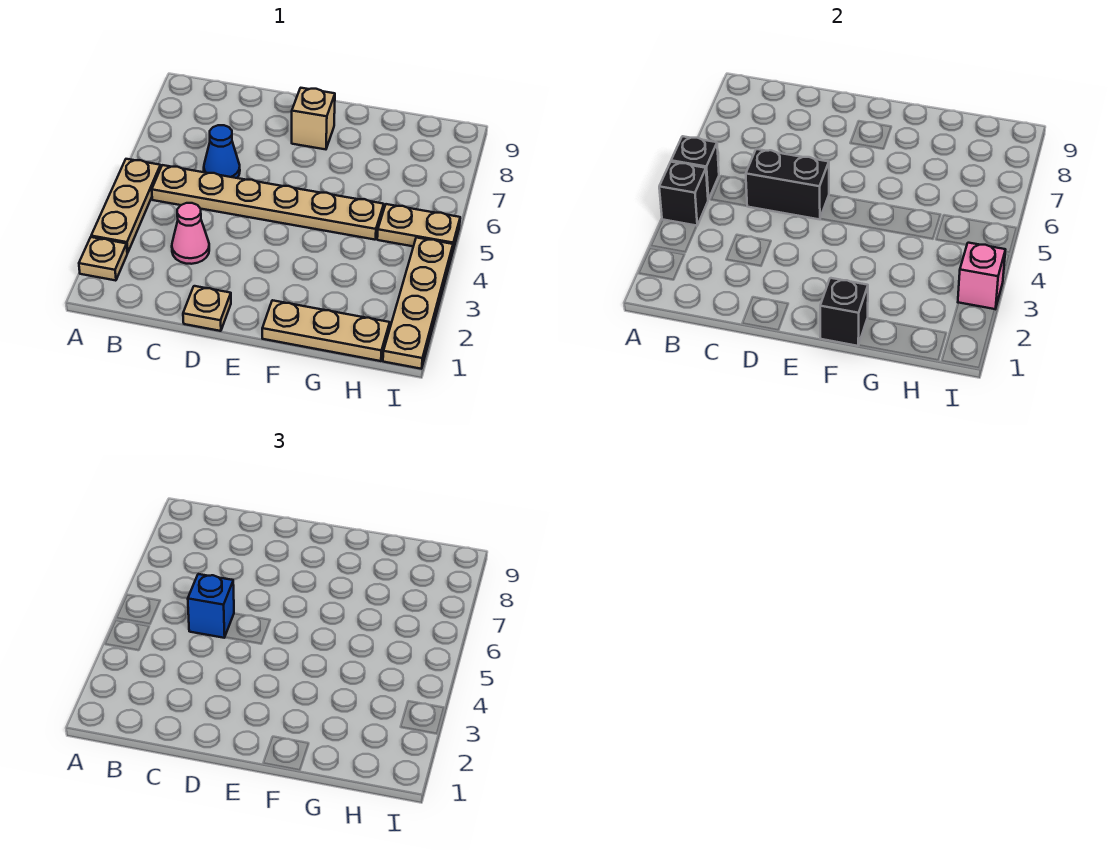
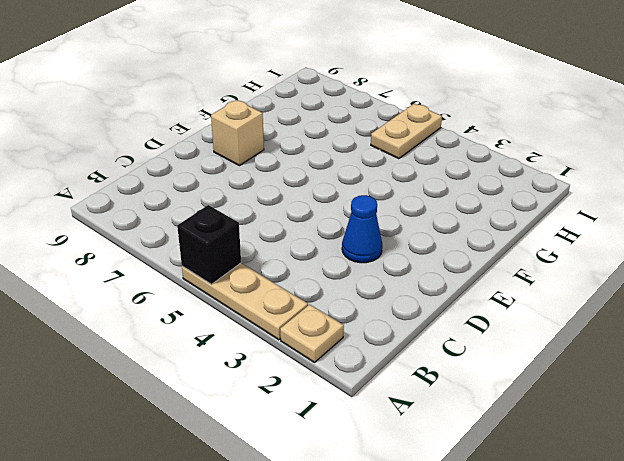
blue 1x1 cone [342,195,382,263] -> blue 1x1 cone moved to [204,125,240,178]
none -> tan 1x6 plate [152,165,384,240]
none -> pink 1x1 cone [172,203,209,264]
none -> tan 1x1 plate [183,286,231,331]

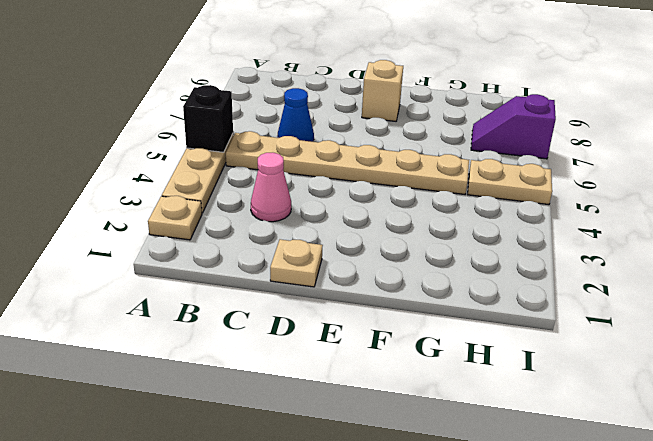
purple 1x2 slope [471,94,556,159] -> none
none -> tan 1x3 plate [262,300,390,361]
none -> tan 1x4 plate [383,238,453,369]
none -> black 1x1 brick [659,162,708,226]

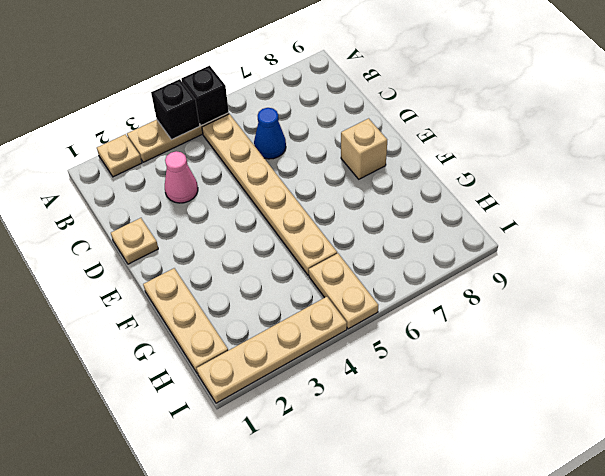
none -> black 1x2 brick [746,149,829,219]
none -> black 1x1 brick [820,278,868,346]
none -> pink 1x1 brick [958,243,1005,309]

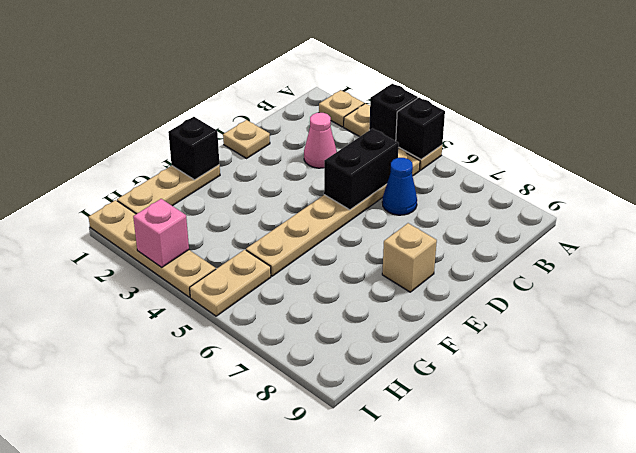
none -> blue 1x1 brick [188,574,234,638]

